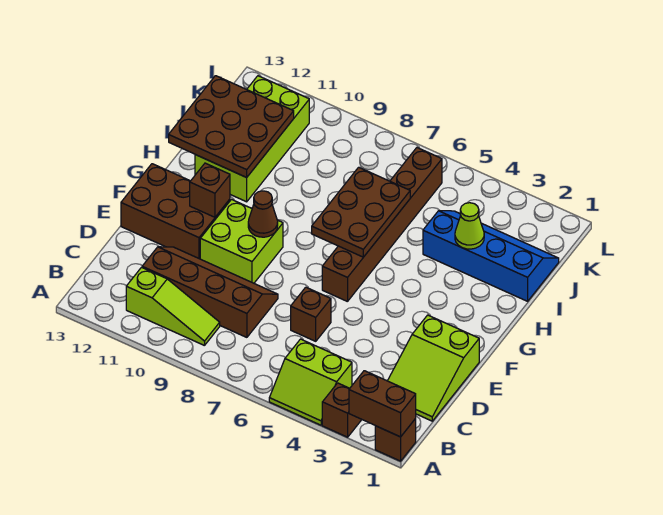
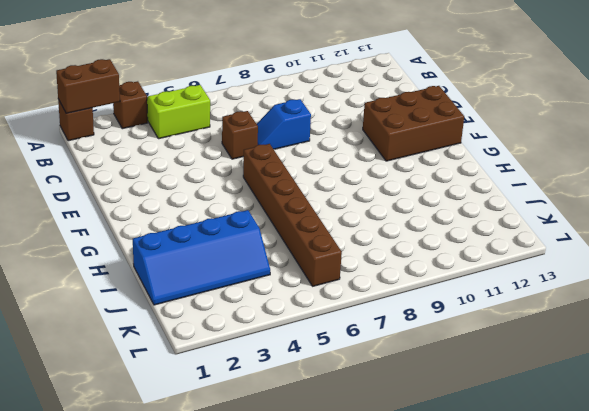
blue 1x2 slope [257,99,311,149] -> brown 2x4 slope [142,247,278,337]
none -> lime 1x3 slope [126,267,220,346]
none -> lime 2x3 slope [388,315,479,421]
none -> lime 2x2 brick [200,200,283,283]

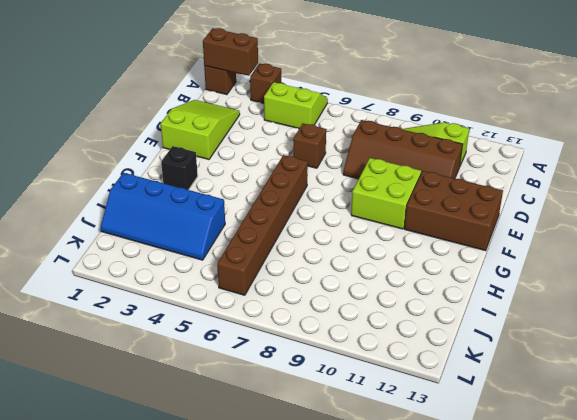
black 1x1 brick [161,146,198,190] -> none
none -> lime 2x4 brick [195,76,309,202]
none -> brown 1x1 cone [248,191,278,237]
none -> brown 1x1 brick [190,163,230,217]

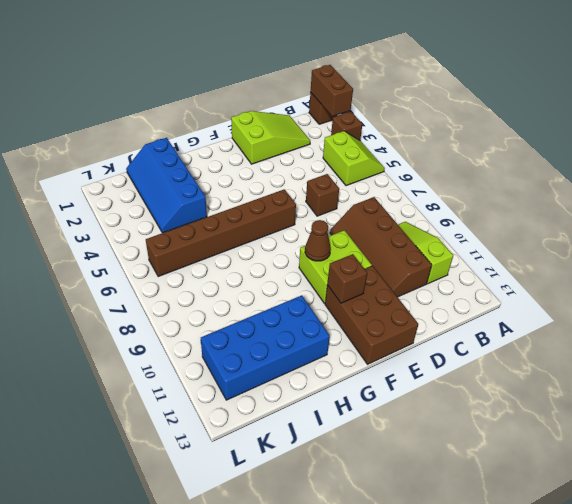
blue 2x4 brick [201,295,330,400] -> lime 2x4 brick [195,76,309,202]
none -> brown 2x3 plate [312,167,410,257]
none -> brown 3x3 plate [169,76,294,177]
none -> lime 1x1 cone [455,203,484,249]

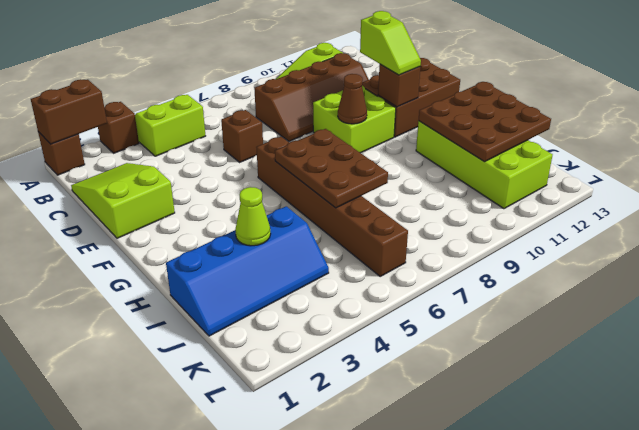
lime 1x2 slope [360,11,421,75] -> none

